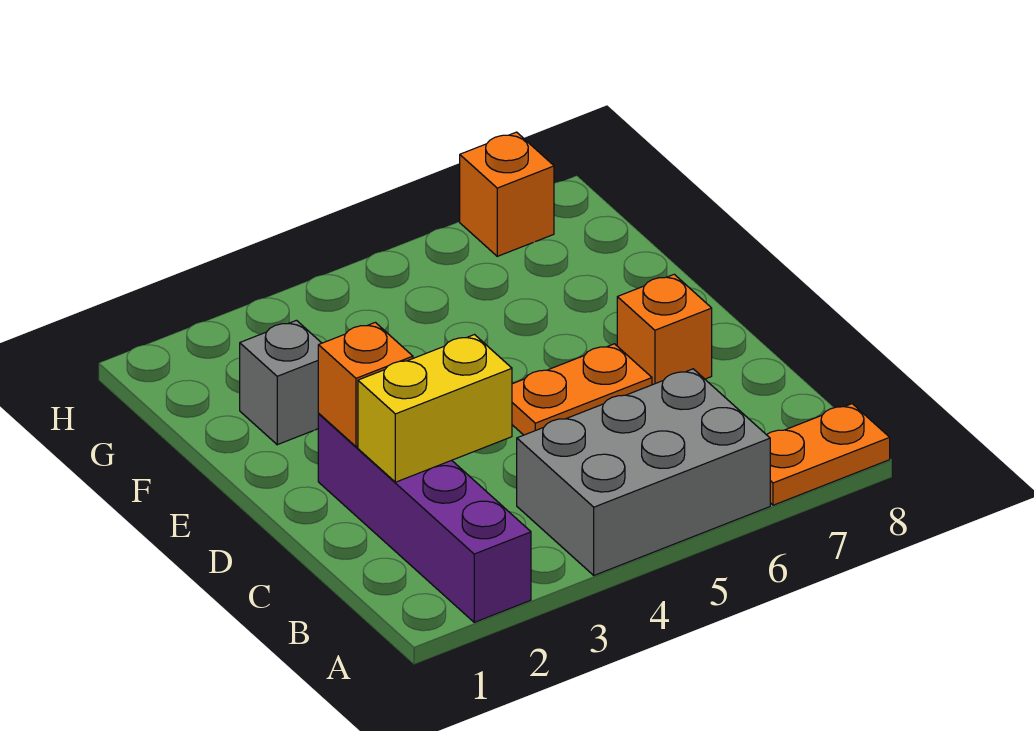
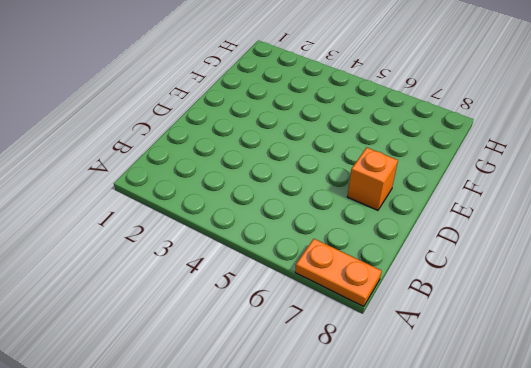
none -> purple 1x4 brick [318,414,531,622]
none -> grey 2x3 brick [517,369,770,575]

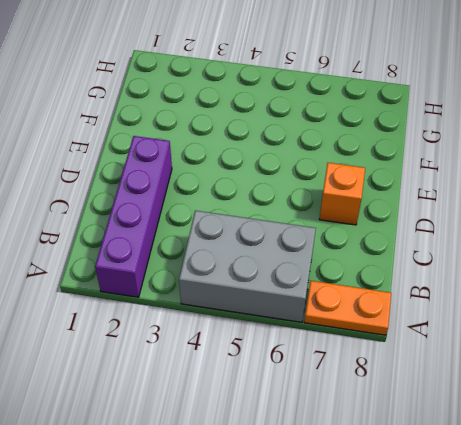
none -> orange 1x2 plate [512,344,652,435]
none -> grey 1x1 brick [240,320,321,445]

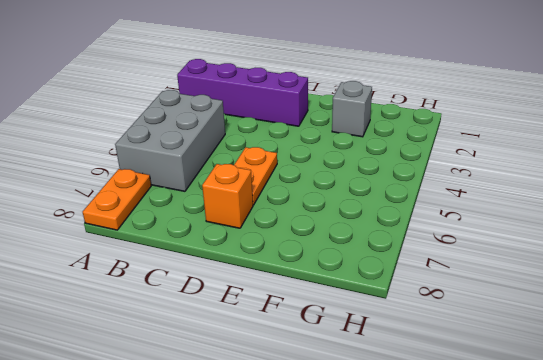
none -> orange 1x1 brick [460,132,554,256]
none -> yellow 1x2 brick [358,335,512,482]

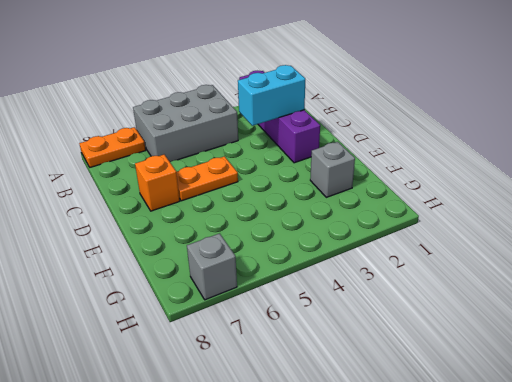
cyan 1x2 brick [238,65,305,126] -> yellow 1x2 brick [358,335,512,482]
grey 1x1 brick [187,233,237,300] -> orange 1x1 brick [460,132,554,256]
none -> orange 1x1 brick [318,322,413,447]

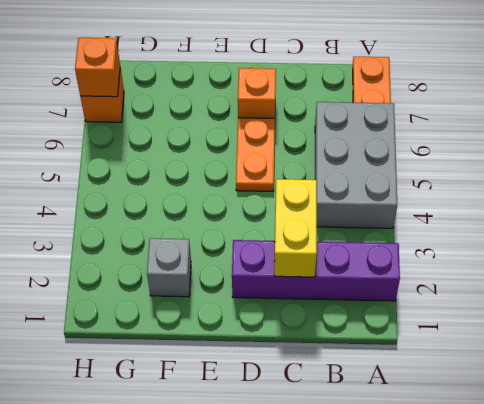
orange 1x1 brick [75,38,120,97] -> orange 1x1 brick moved to [318,322,413,447]

